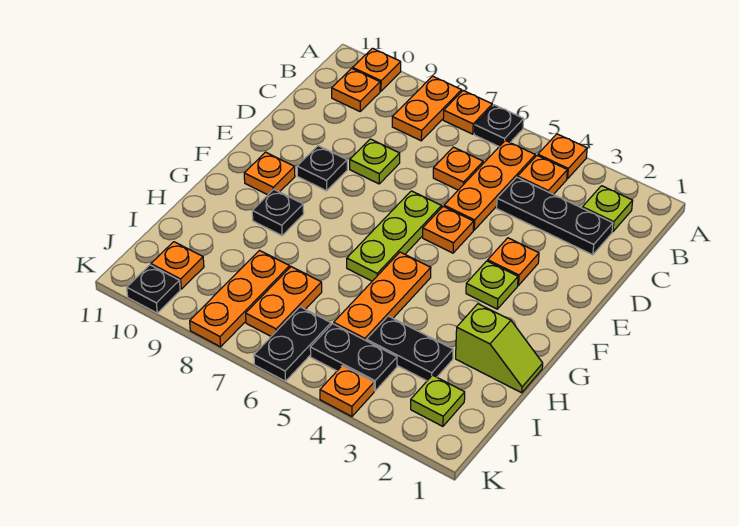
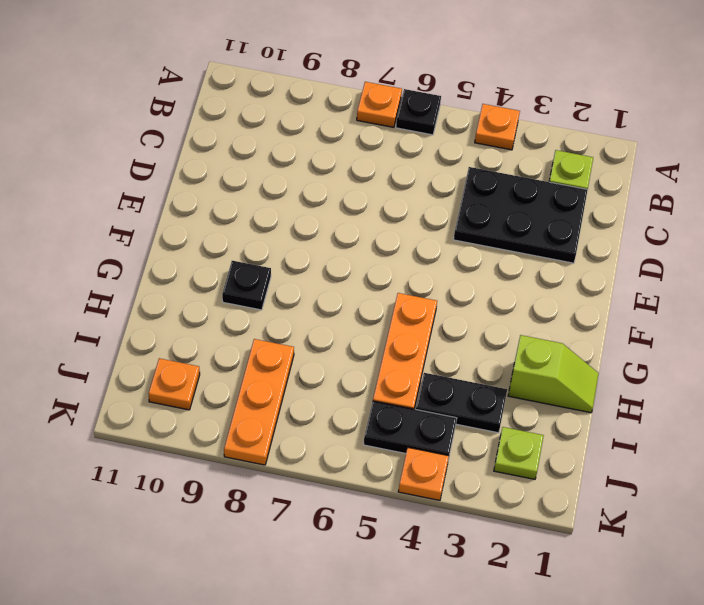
black 2x3 plate [453,167,588,263] -> black 1x3 plate [497,177,613,255]
none -> orange 1x2 plate [392,76,462,141]
none -> orange 1x1 plate [353,48,401,91]
none -> orange 1x1 plate [518,155,567,195]
none -> orange 1x3 plate [444,141,535,230]

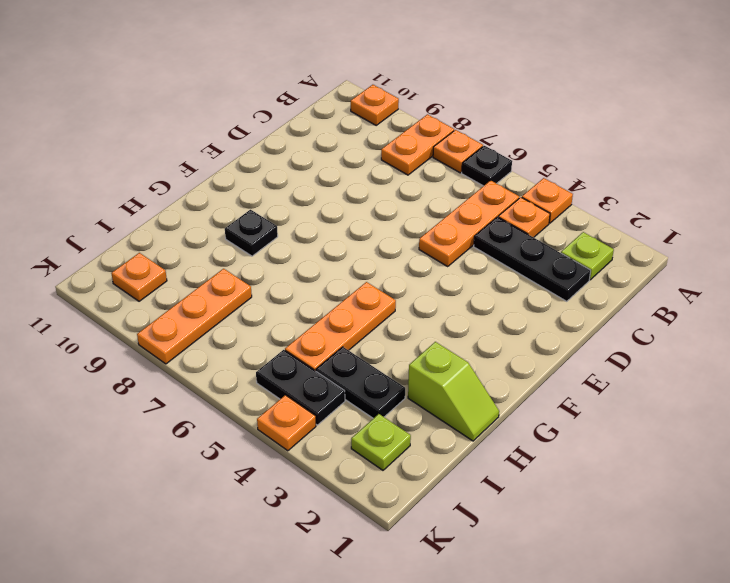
none -> orange 1x1 plate [332,68,380,111]
none -> orange 1x1 plate [433,147,483,190]
none -> lime 1x1 plate [350,139,400,184]
none -> orange 1x1 plate [488,238,539,285]

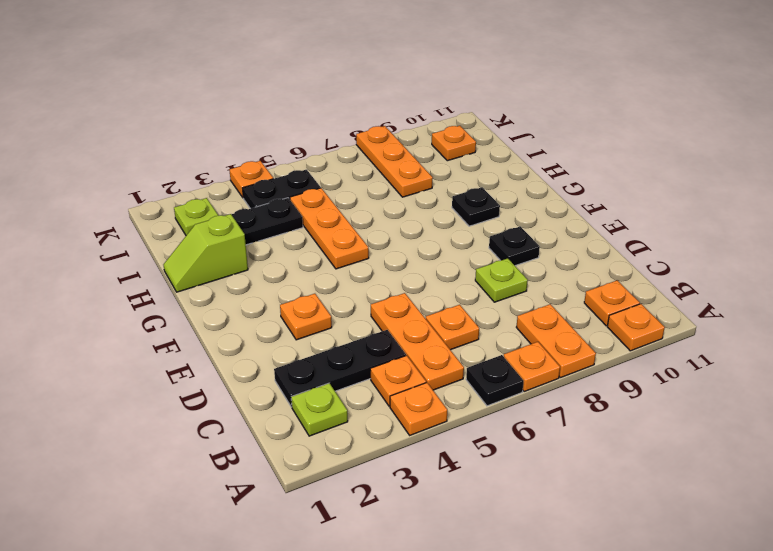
none -> orange 1x1 plate [423,206,474,253]
none -> lime 1x3 plate [347,191,442,281]
none -> lime 1x1 plate [466,261,518,309]
none -> orange 1x1 plate [244,152,295,195]

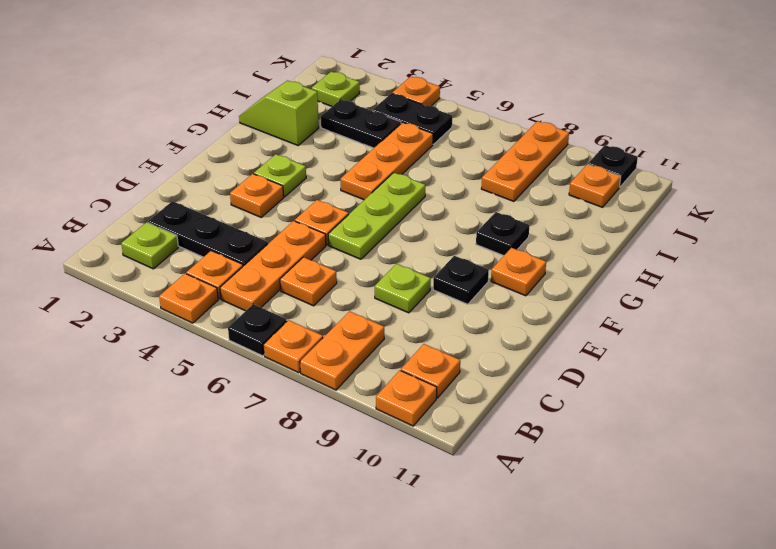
none -> orange 1x2 plate [246,267,322,336]
none -> black 1x2 plate [254,307,331,381]

